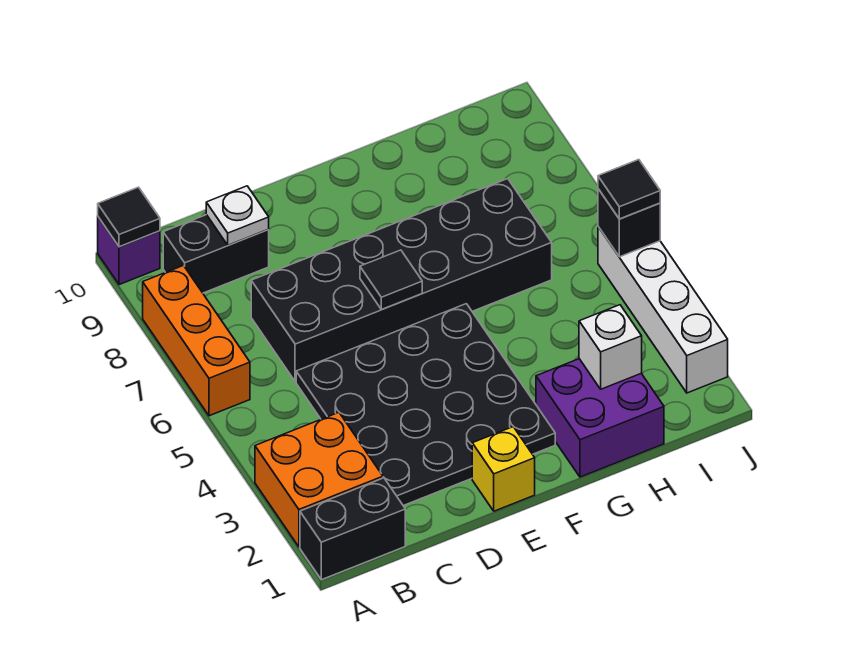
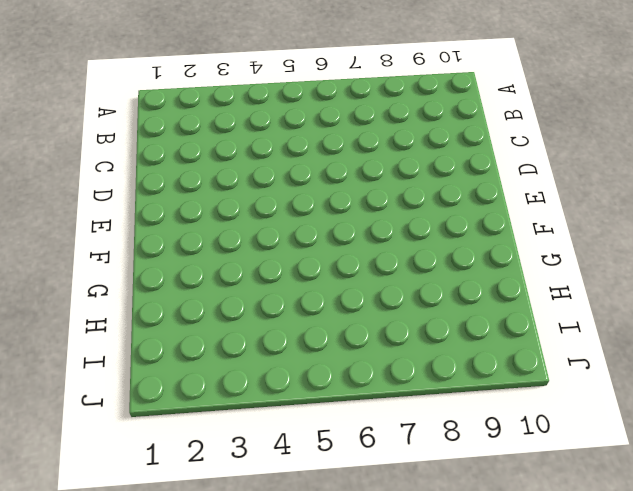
none -> black 1x2 brick [300,478,405,580]
none -> orange 2x2 brick [255,412,383,547]
none -> orange 1x3 brick [143,266,250,416]

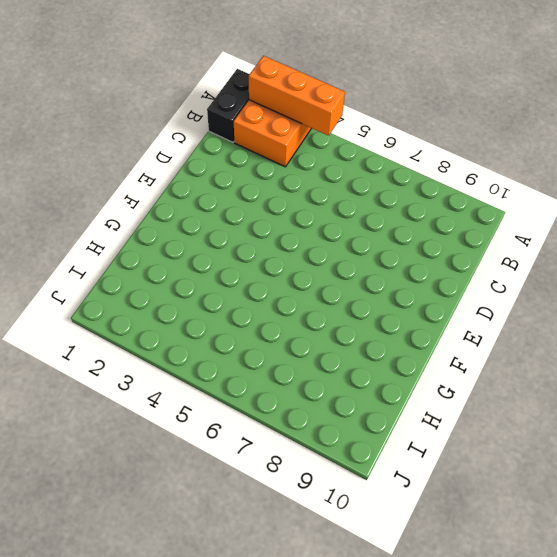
orange 1x3 brick [249,56,345,136] -> orange 1x3 brick moved to [143,266,250,416]
none -> purple 1x1 brick [98,217,160,285]
none -> black 1x2 brick [163,215,269,293]
none -> black 4x4 plate [296,304,555,506]

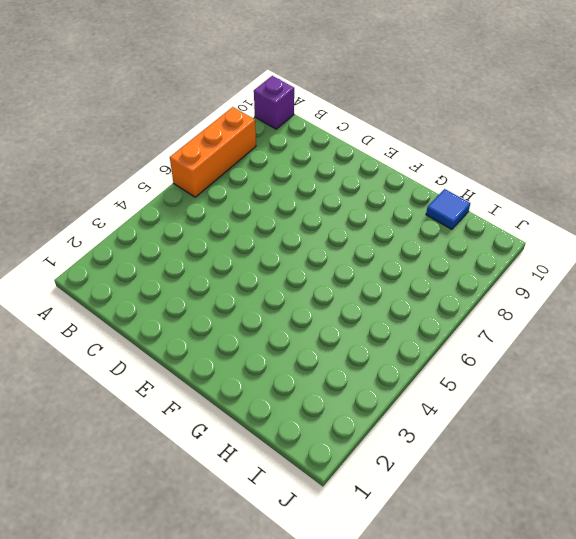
blue 1x1 tile [426,189,470,229] -> none
none -> black 1x2 brick [300,478,405,580]
none -> orange 2x2 brick [255,412,383,547]
none -> black 1x2 brick [163,215,269,293]

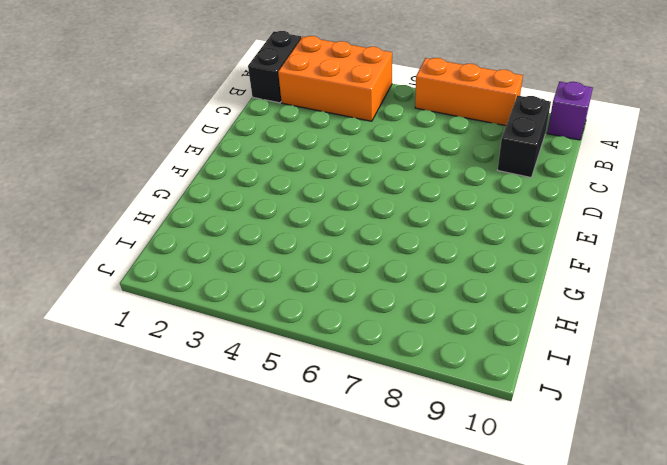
orange 2x3 brick [278,36,392,121] -> orange 2x2 brick [255,412,383,547]
none -> black 4x4 plate [296,304,555,506]
none -> black 2x6 brick [251,179,552,382]
none -> yellow 1x1 brick [472,427,535,511]

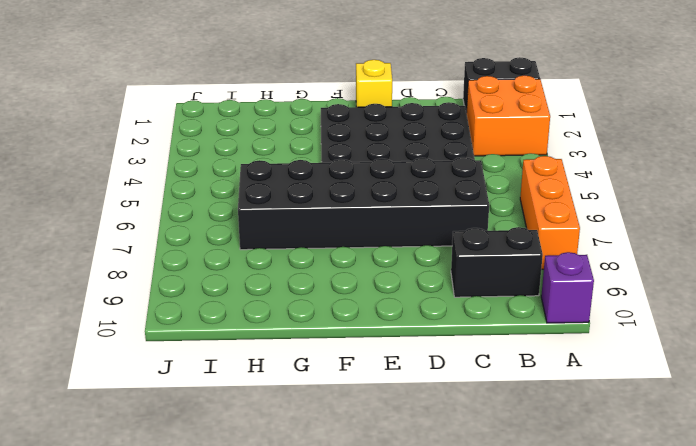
none -> purple 2x2 brick [536,359,664,477]
none -> white 1x4 brick [598,227,728,393]
none -> black 1x1 tile [98,187,160,247]

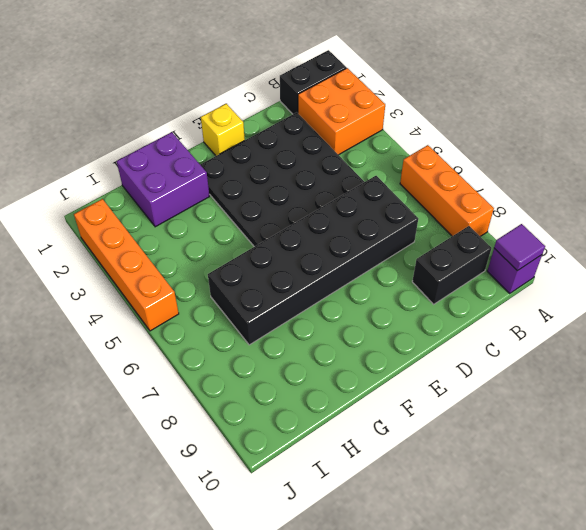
purple 1x1 tile [494,224,545,271] -> black 1x1 tile [98,187,160,247]
orange 1x4 brick [74,199,179,331] -> white 1x4 brick [598,227,728,393]
none -> white 1x1 plate [206,186,269,245]
none -> black 1x1 tile [360,250,422,309]
none -> white 1x1 brick [579,305,642,389]

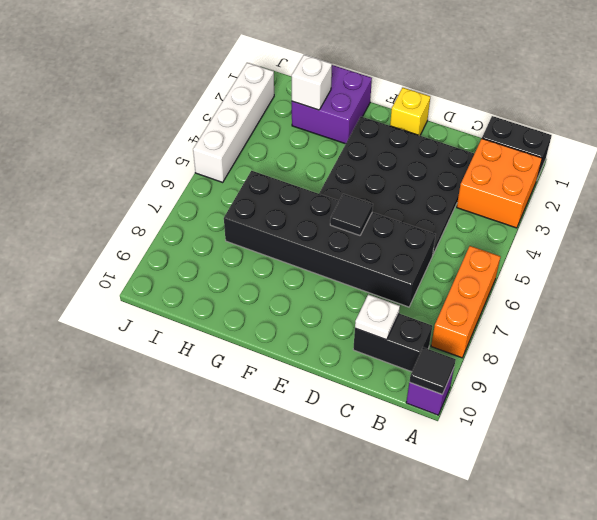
none -> black 1x1 brick [598,189,660,257]
none -> black 1x1 tile [598,160,660,219]

